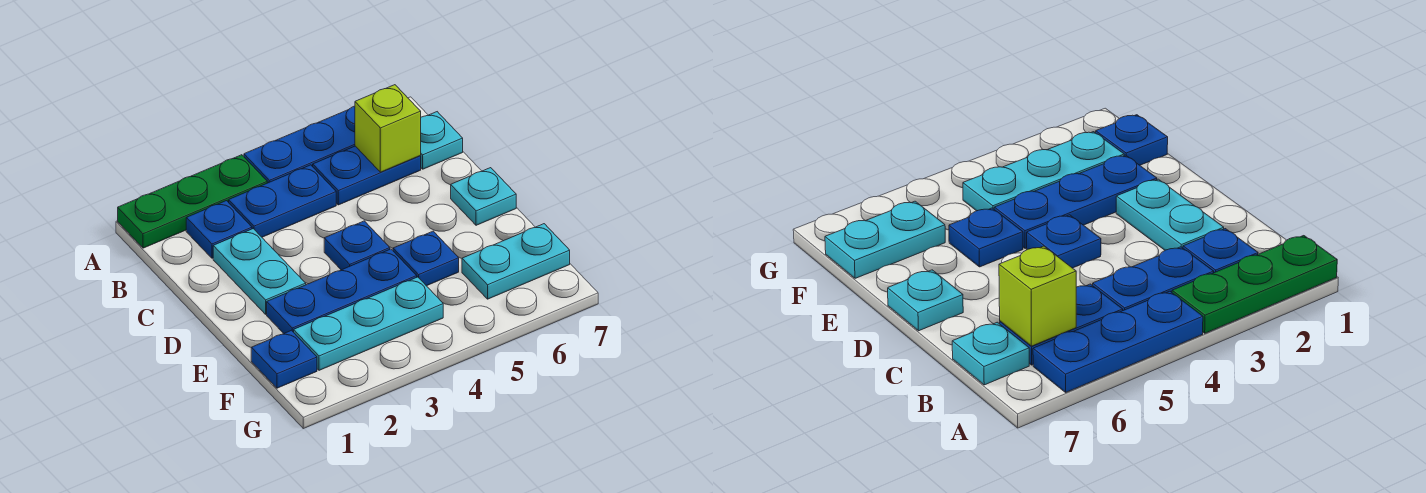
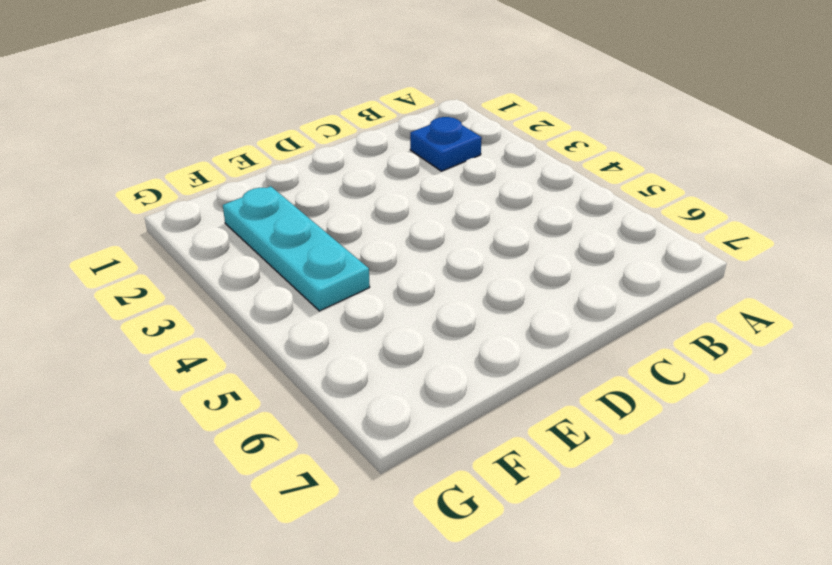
none -> green 1x3 plate [118,155,267,248]
none -> blue 1x3 plate [244,106,355,183]
none -> blue 1x2 plate [229,165,336,237]

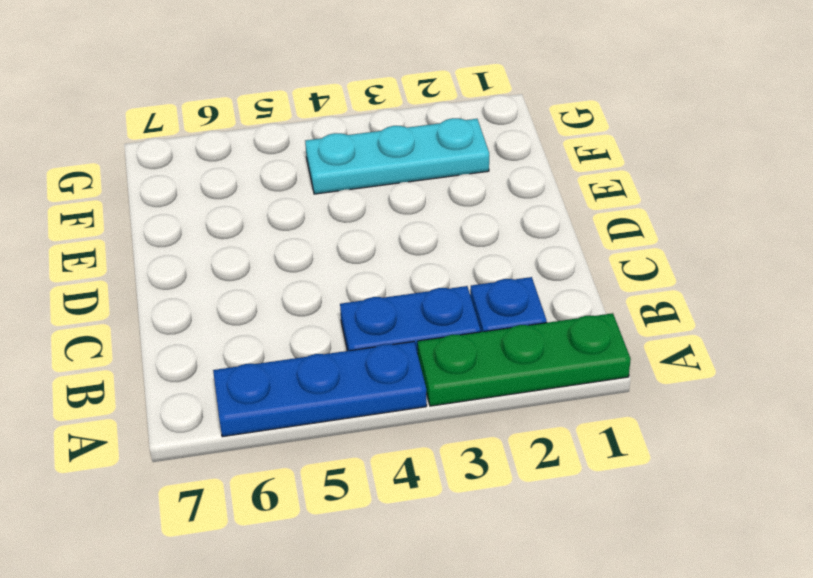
none -> blue 1x2 plate [313,146,421,205]
none -> cyan 1x1 plate [420,112,463,169]
none -> cyan 1x2 plate [213,229,306,314]

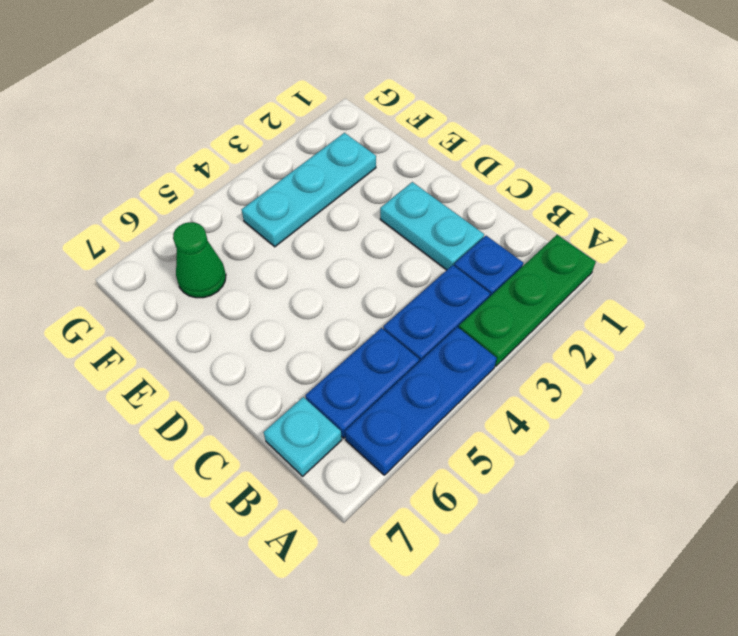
green 1x1 cone [173,222,226,298] -> cyan 1x2 plate [462,224,570,299]
none -> blue 1x1 plate [324,221,390,270]
none -> cyan 1x1 plate [451,168,516,225]
none -> blue 1x3 plate [267,249,417,333]

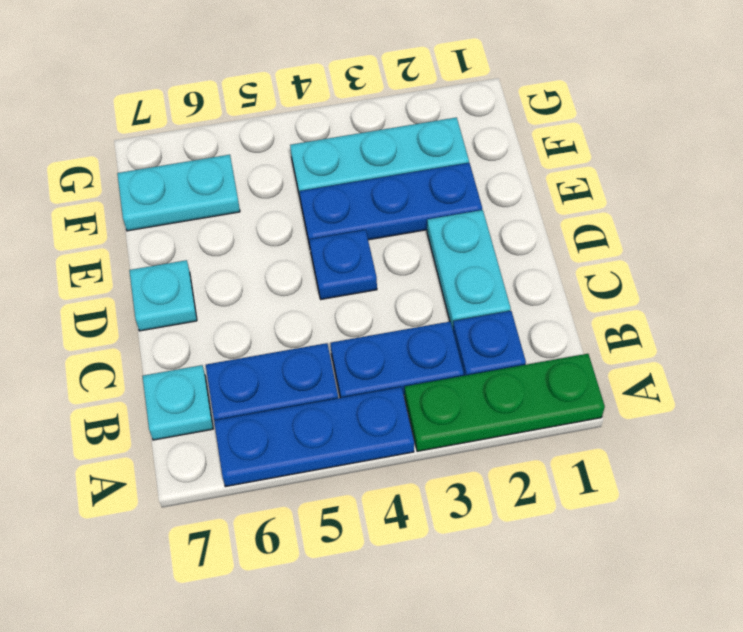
none -> blue 1x1 plate [393,231,459,286]
none -> blue 1x1 plate [251,330,317,388]
none -> lime 1x1 brick [355,85,421,172]

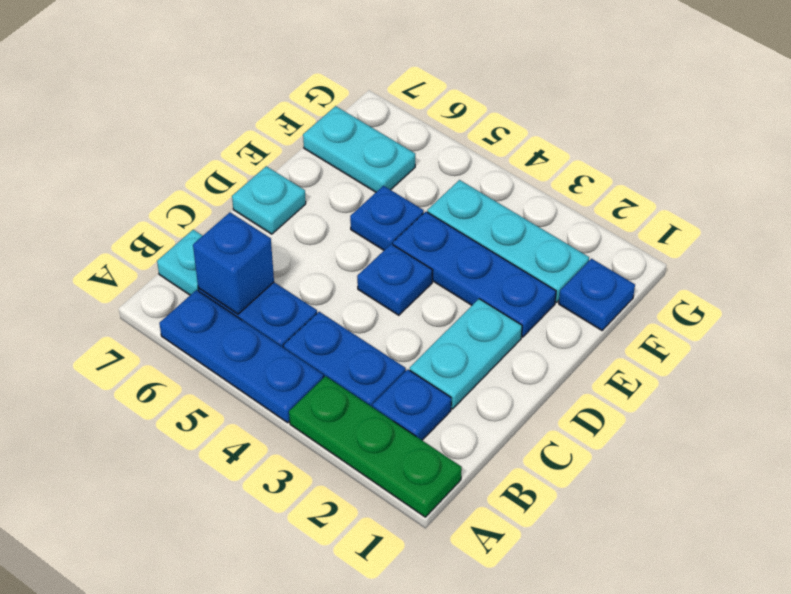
blue 1x1 brick [193,212,274,314] -> lime 1x1 brick [355,85,421,172]

